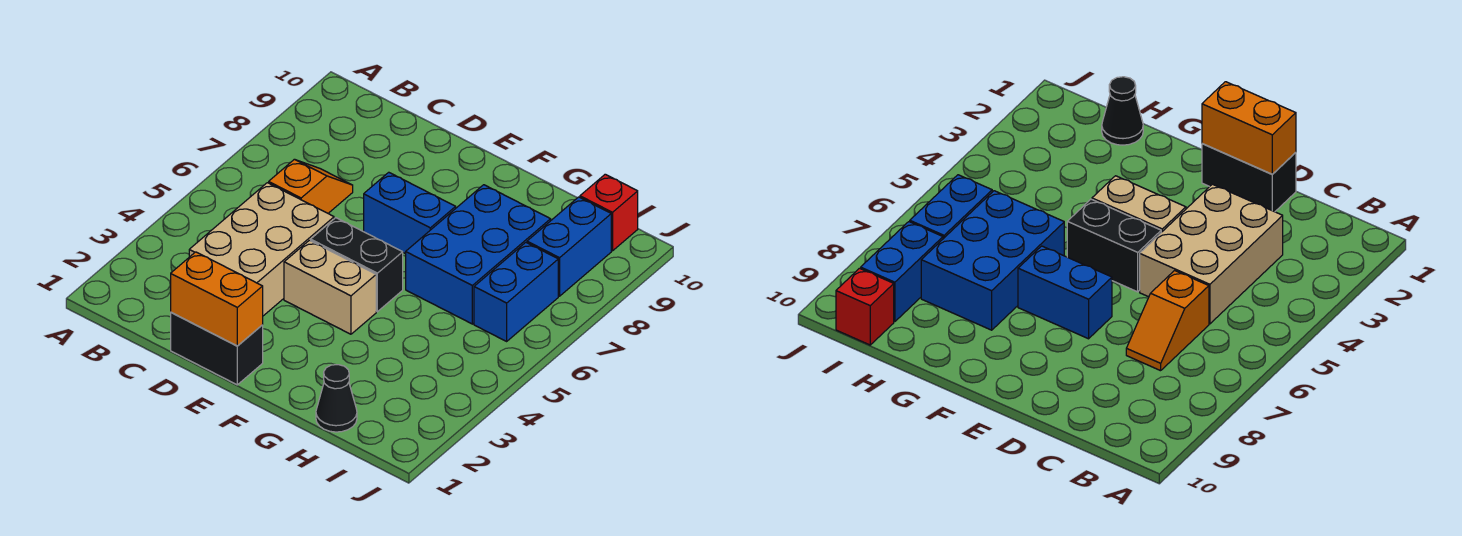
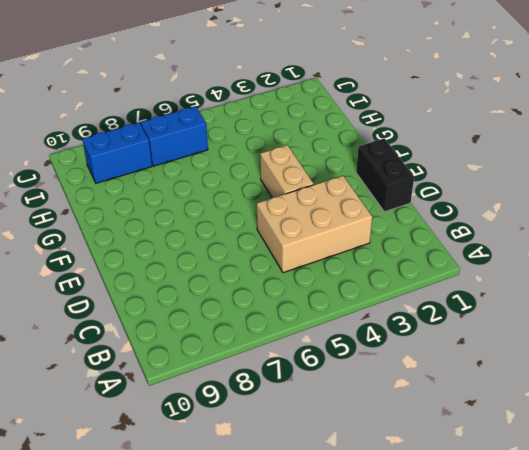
none -> orange 1x2 slope [269,159,353,213]
none -> black 1x2 brick [311,218,403,312]
none -> blue 1x2 brick [364,172,456,254]

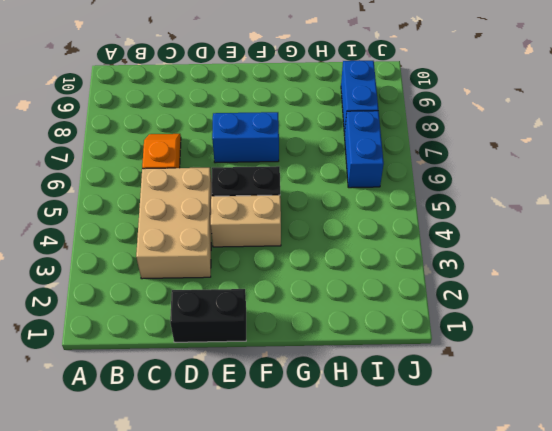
none -> blue 2x3 brick [406,185,551,324]
none -> black 1x1 cone [316,365,357,432]
none -> red 1x1 brick [580,174,638,251]

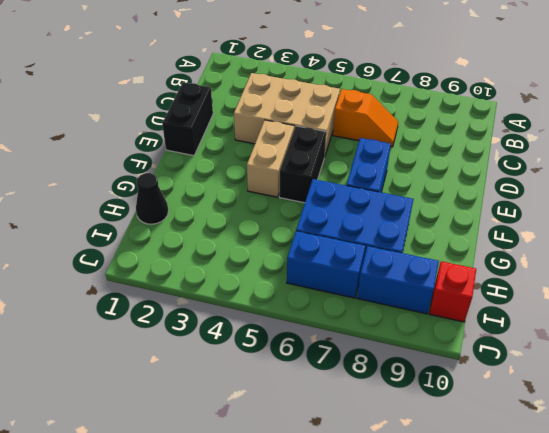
none -> orange 1x2 brick [171,252,263,346]

